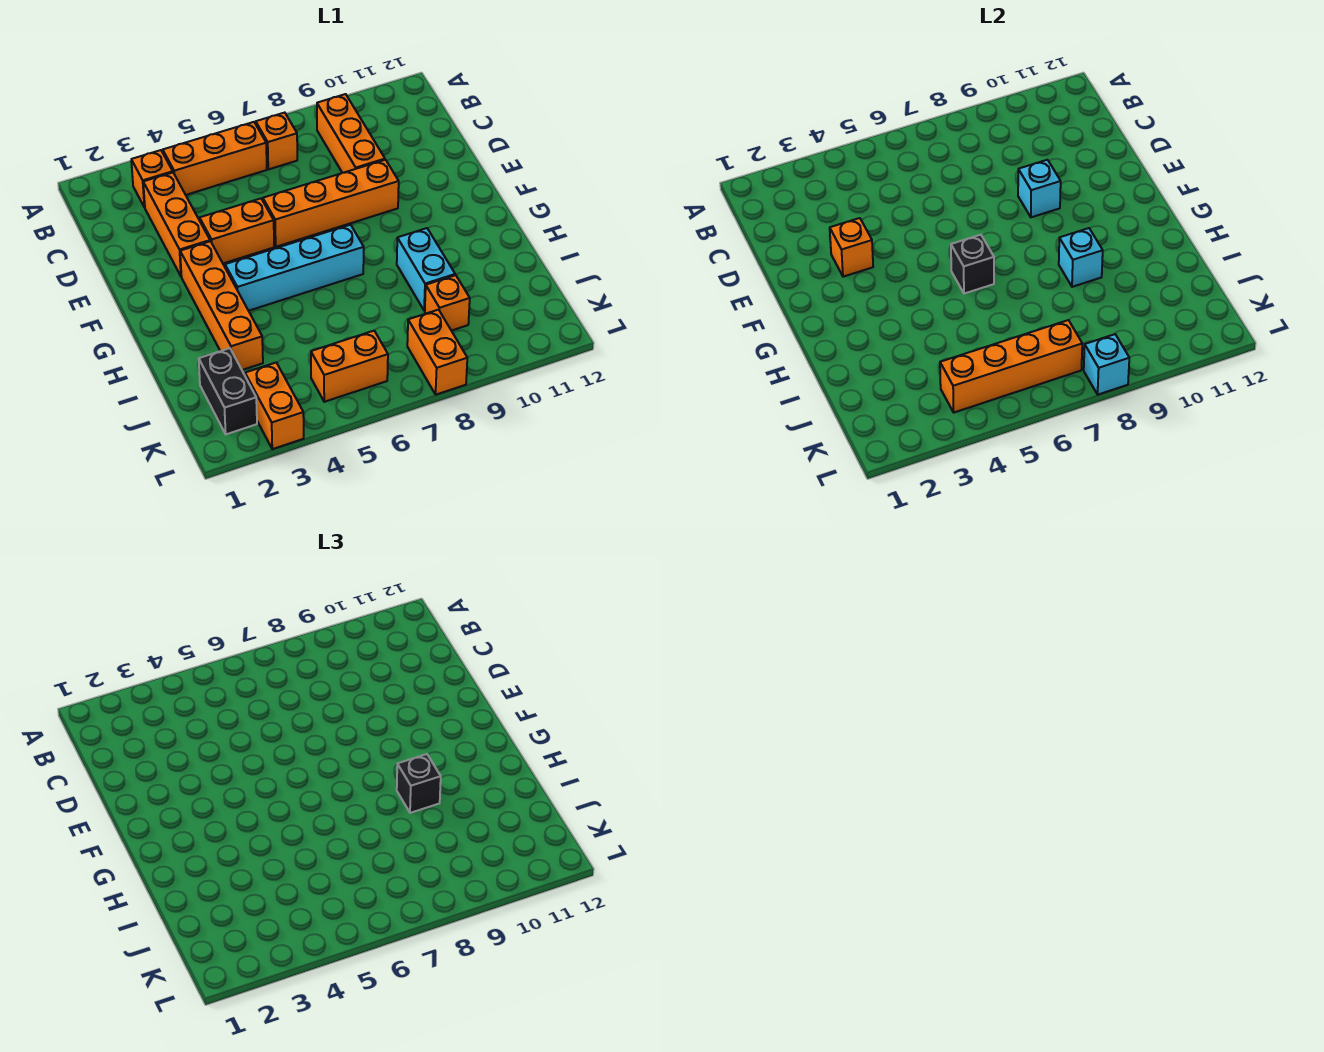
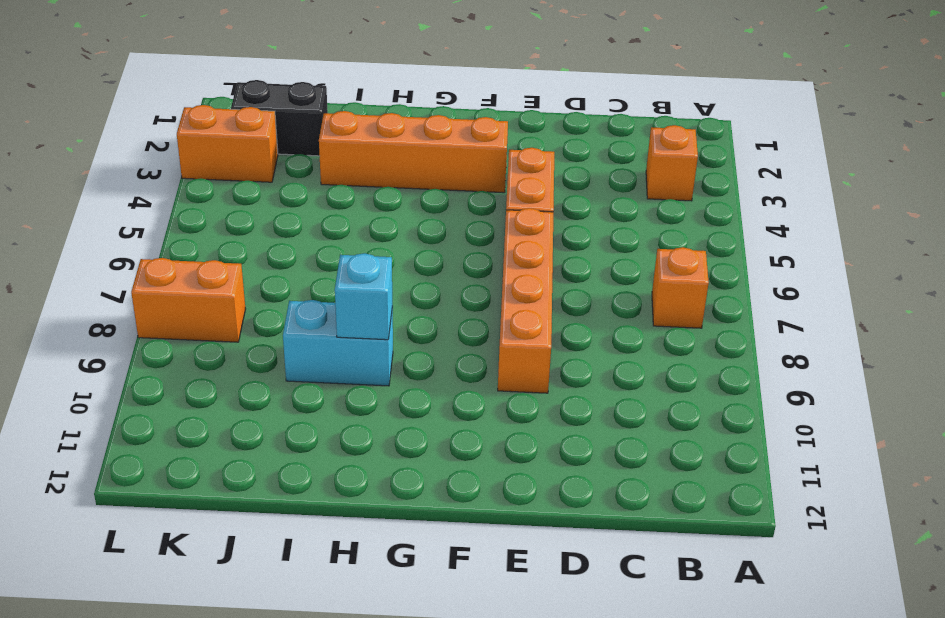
none -> orange 1x3 brick [163,122,267,195]
none -> orange 1x3 brick [317,94,385,173]
none -> orange 1x3 brick [143,173,210,276]

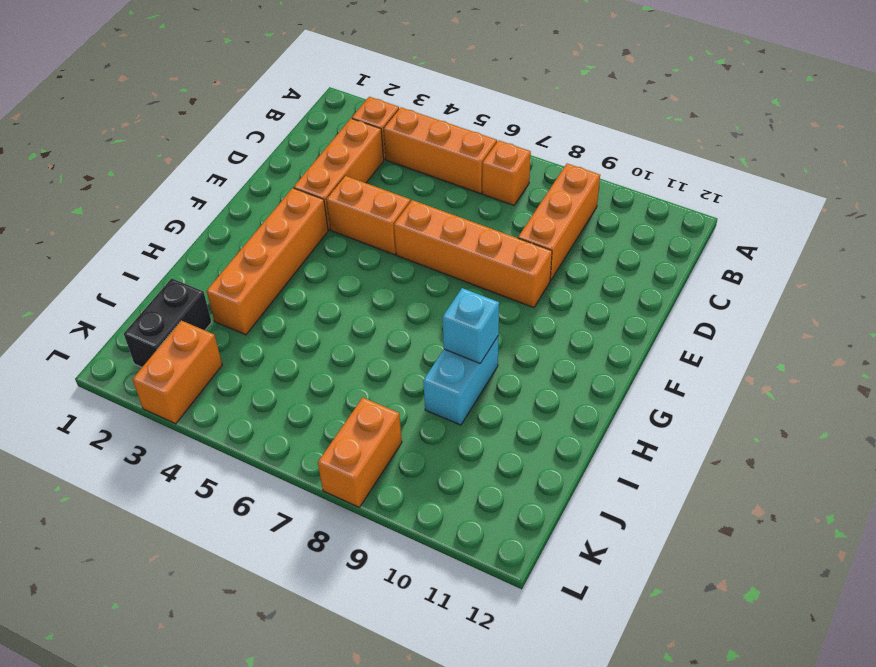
none -> cyan 1x4 brick [225,225,364,311]
none -> orange 1x1 brick [425,275,470,331]
none -> orange 1x2 brick [311,331,388,402]

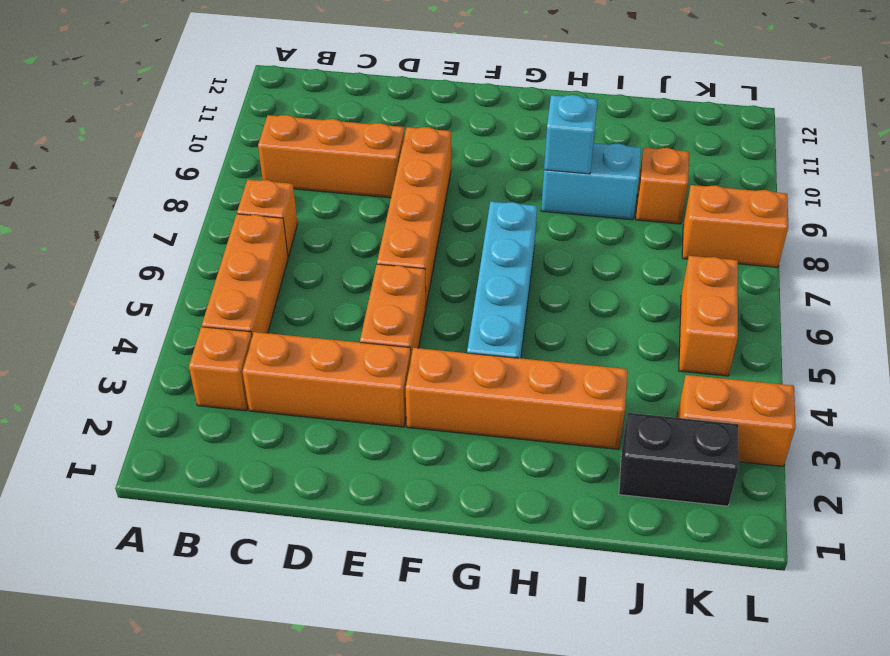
none -> orange 1x1 brick [830,218,873,277]
none -> cyan 1x1 brick [1018,160,1061,217]
none -> black 1x1 brick [951,235,994,294]

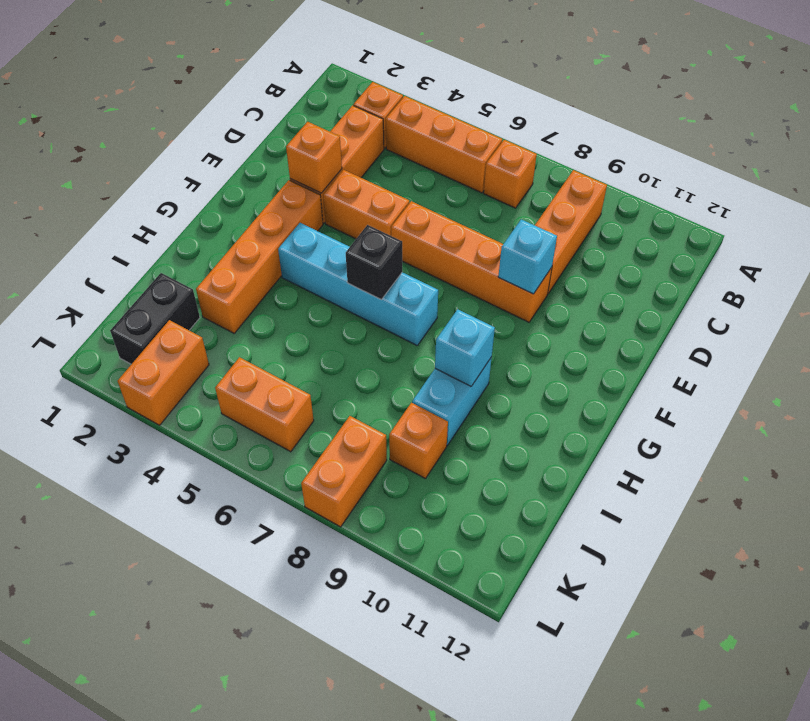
none -> orange 1x4 brick [940,320,1082,412]
none -> cyan 1x1 brick [1084,334,1129,395]
none -> black 1x1 brick [397,754,441,813]

